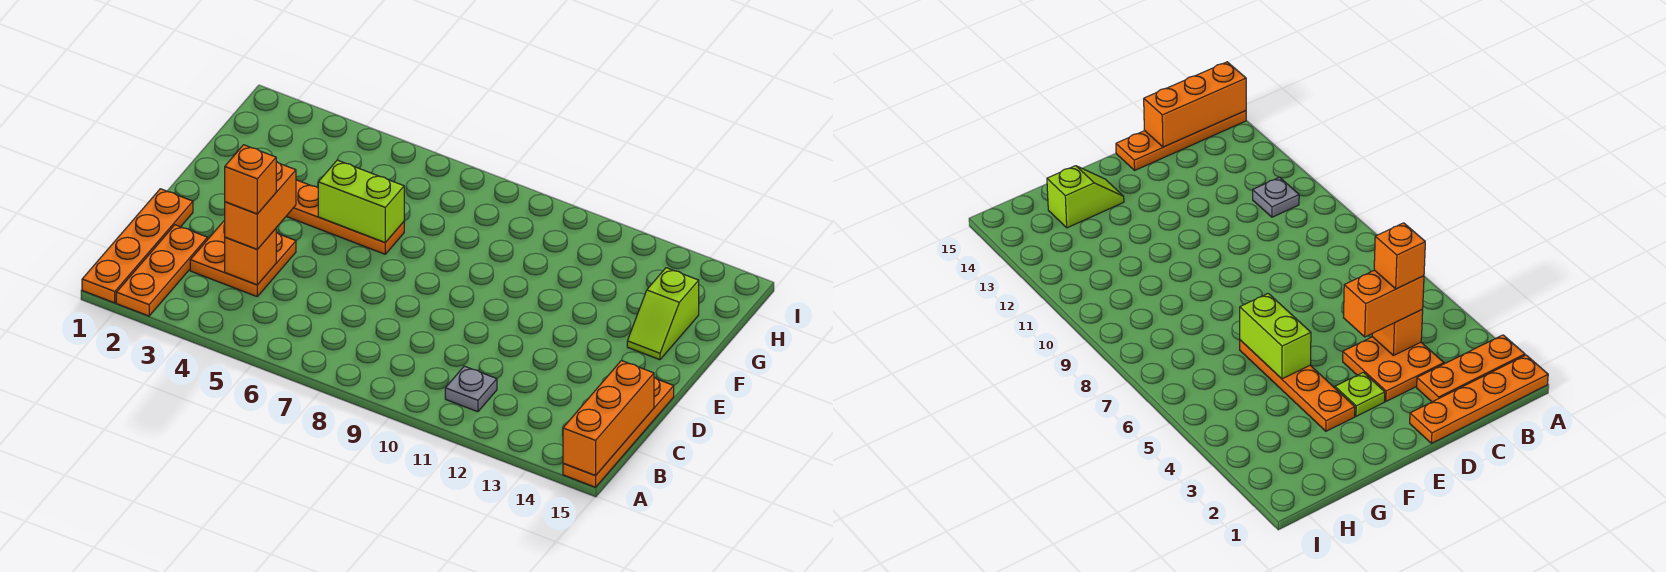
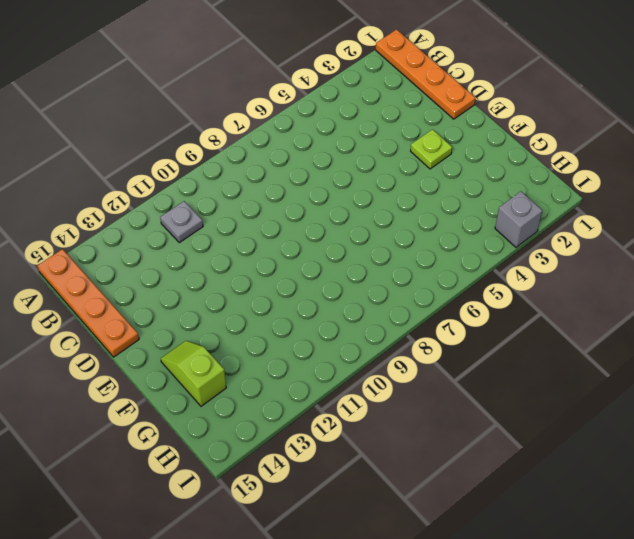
grey 1x1 brick [495,191,542,247] -> none
none -> orange 1x3 plate [116,225,208,316]
none -> orange 2x2 plate [190,220,296,296]
none -> orange 1x4 plate [286,180,404,254]

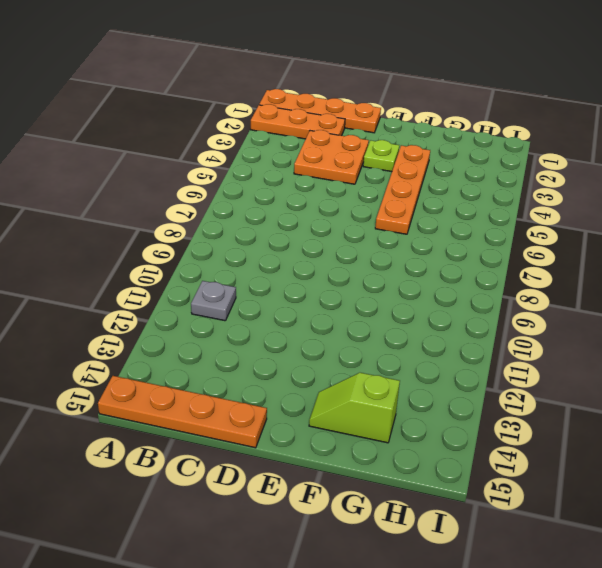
none -> orange 1x3 brick [563,361,654,476]
none -> orange 1x1 brick [225,229,276,285]
none -> lime 1x2 brick [318,160,404,243]

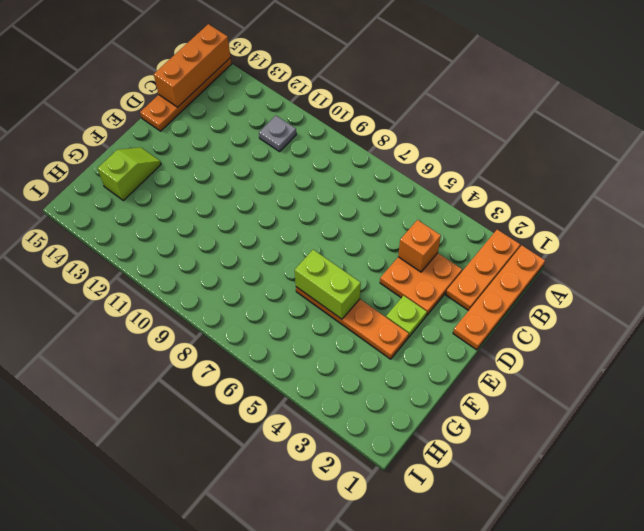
none -> orange 1x2 brick [225,162,296,249]
none -> orange 1x1 brick [225,145,276,214]

